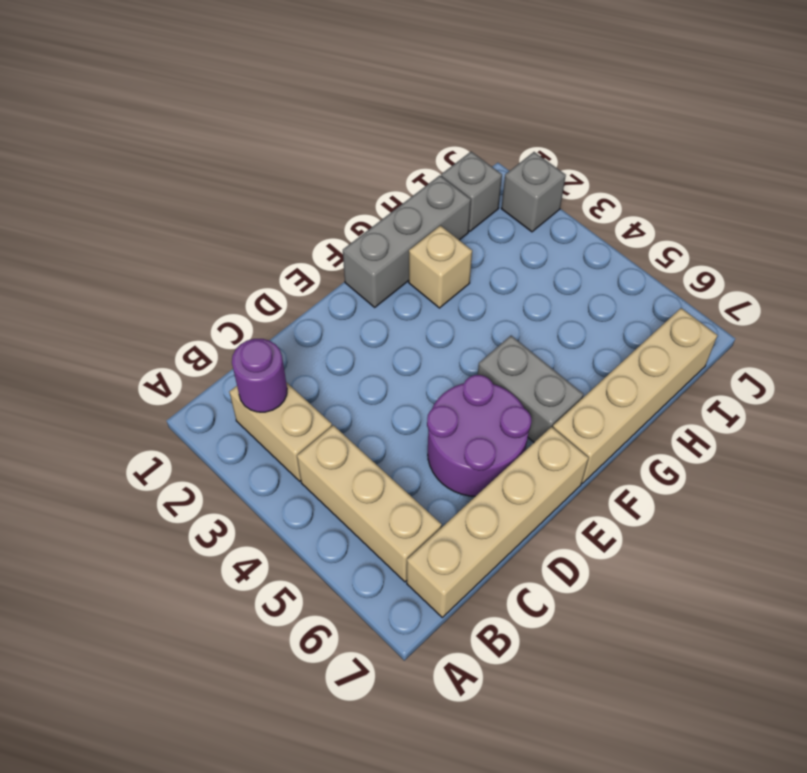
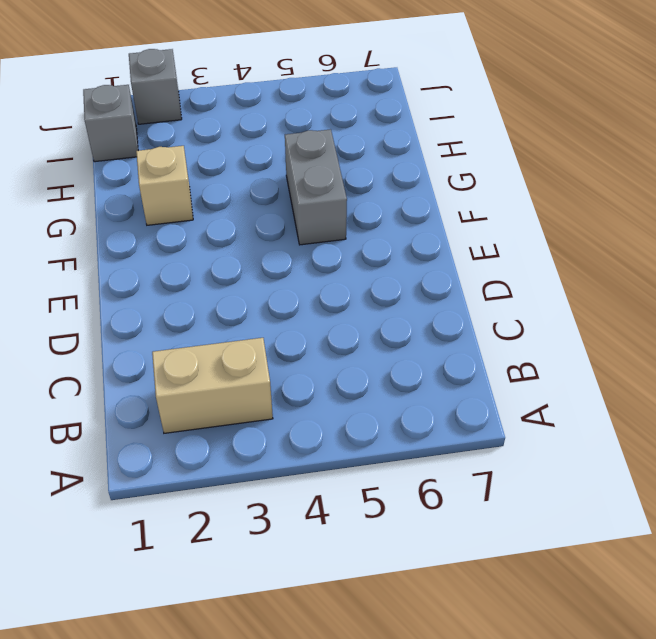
grey 1x2 brick [285,129,347,245] -> grey 1x2 brick turned to [478,336,583,442]
none -> tan 1x3 brick [297,425,442,582]
none -> tan 1x4 brick [407,427,589,617]

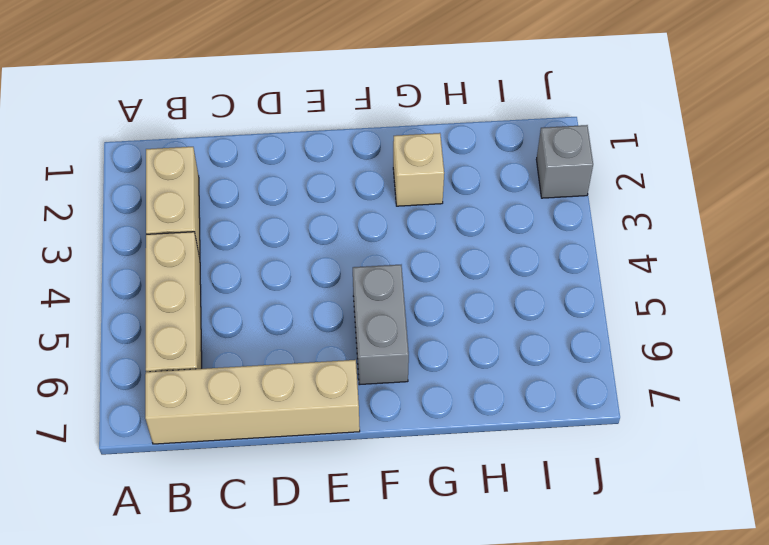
none -> purple 2x2 round brick [427,375,531,496]
none -> grey 1x3 brick [343,176,471,307]

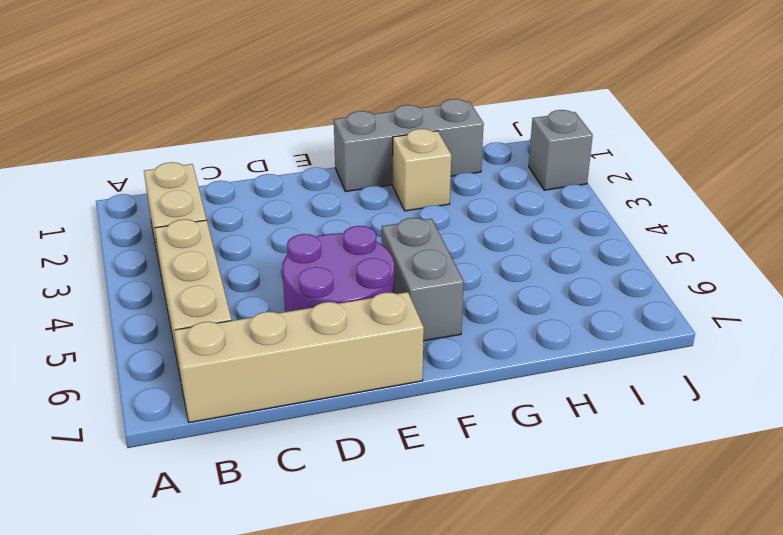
none -> tan 1x4 brick [553,308,718,483]
none -> grey 1x1 brick [441,152,502,231]

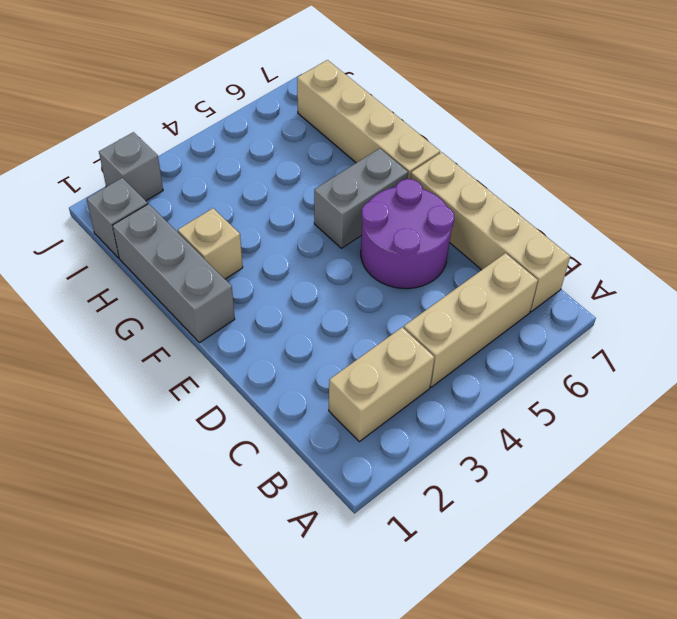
none -> purple 1x1 round brick [232,339,287,412]

